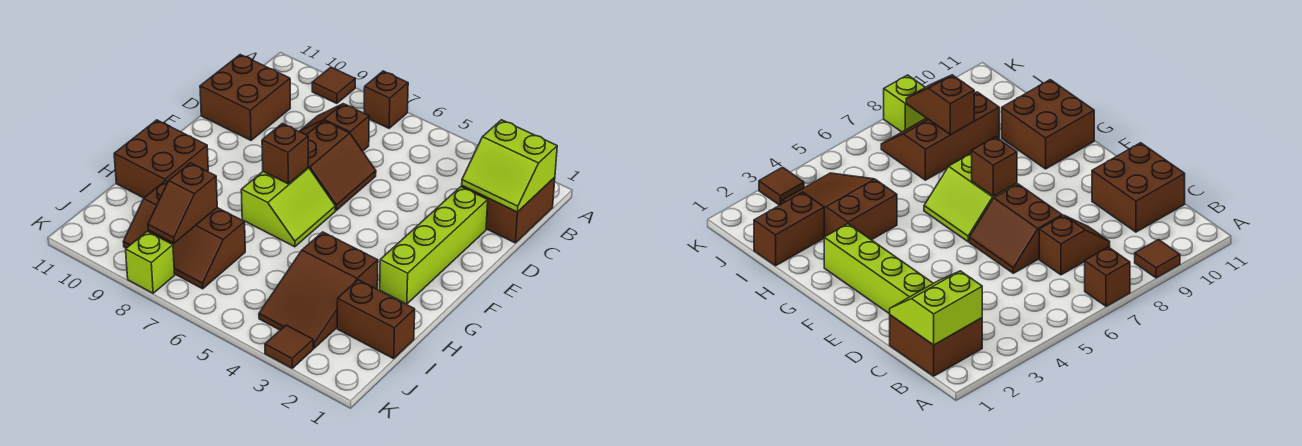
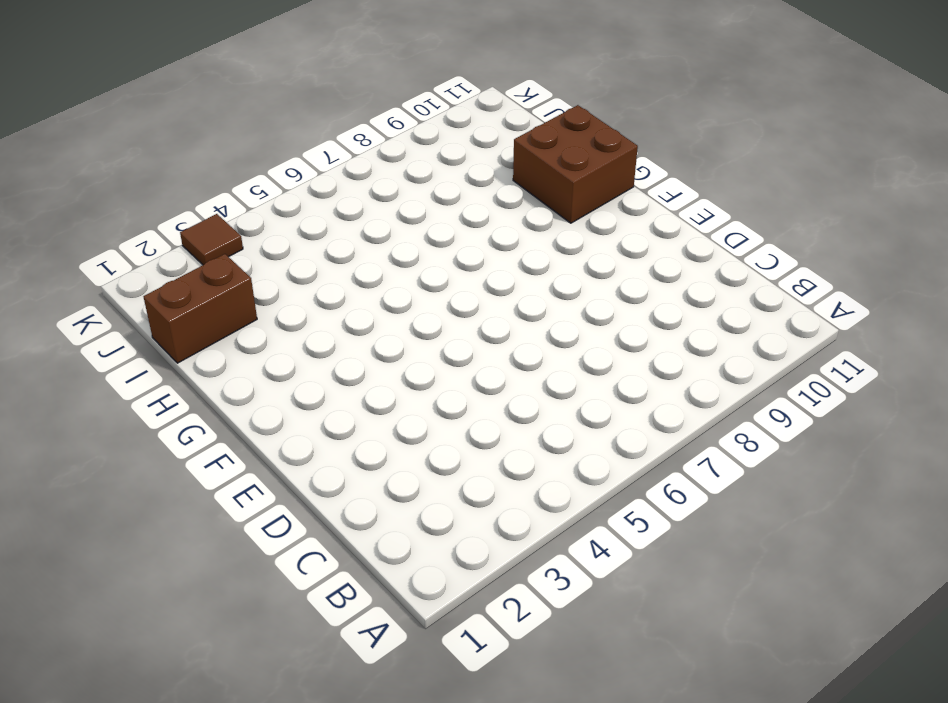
none -> brown 1x1 brick [364,71,408,128]
none -> brown 1x1 tile [312,67,355,104]
none -> brown 2x2 brick [462,177,555,243]

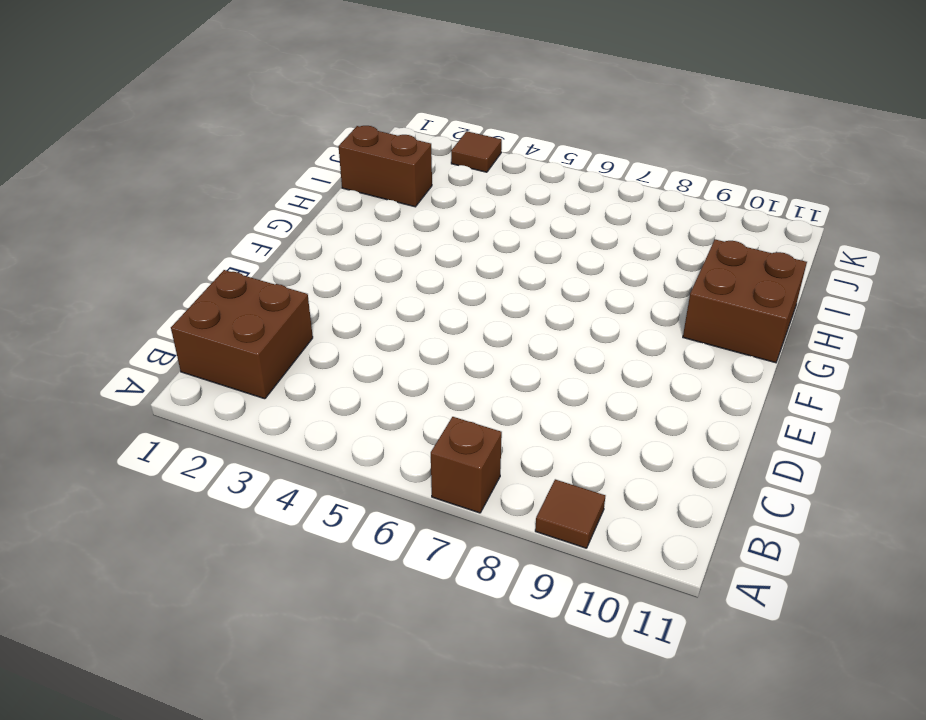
none -> brown 1x2 slope [299,104,369,151]
none -> brown 2x2 brick [200,55,290,140]
none -> lime 1x4 brick [380,187,488,304]

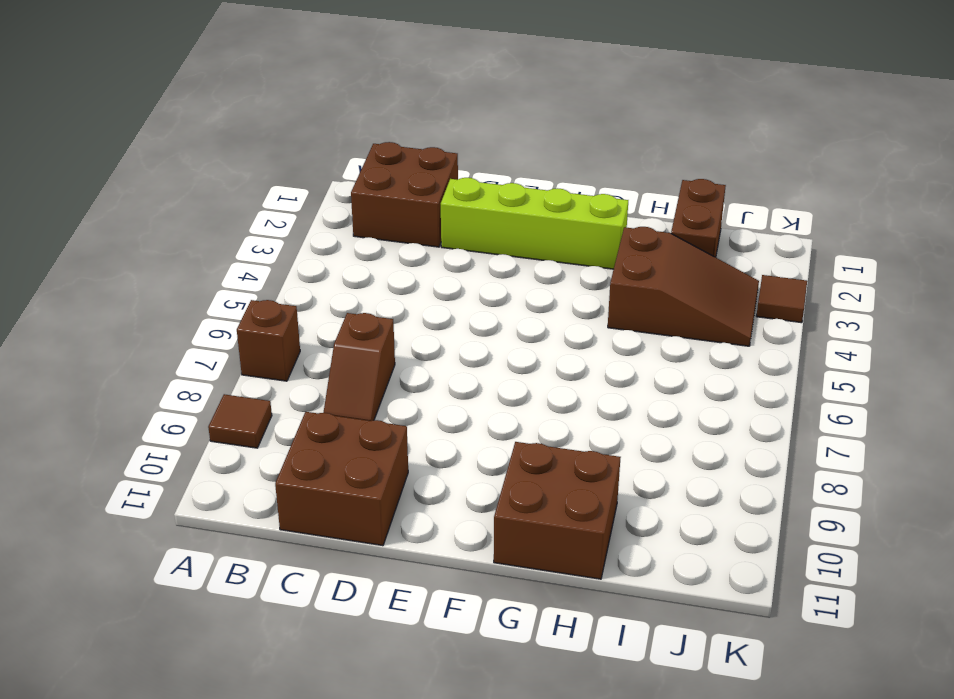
none -> brown 2x2 slope [307,121,376,210]
none -> lime 2x2 slope [241,168,336,247]
none -> brown 2x3 slope [123,181,245,289]

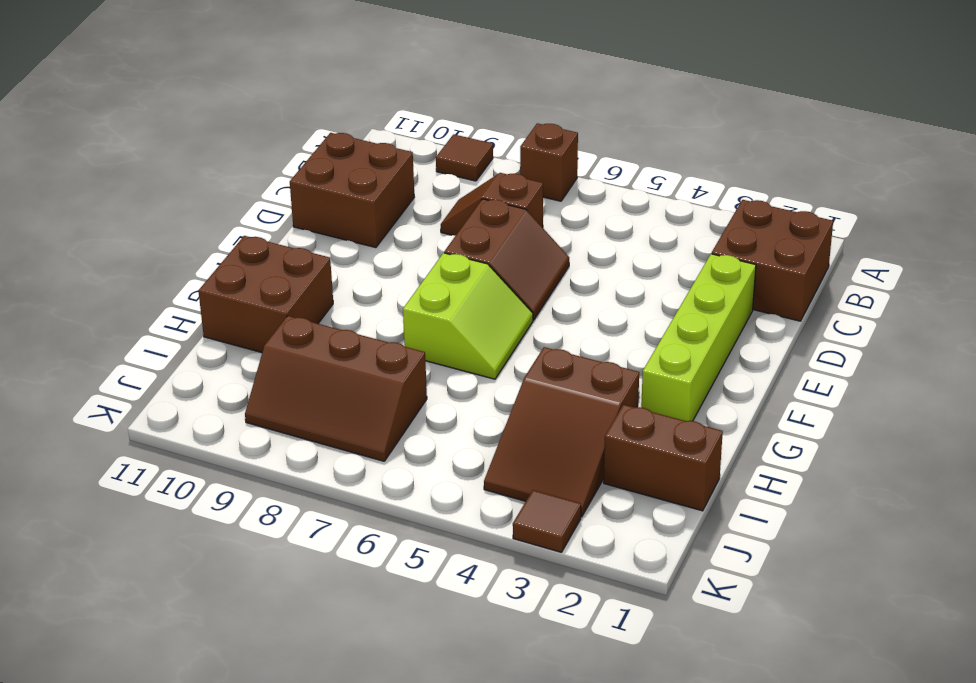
none -> lime 1x1 brick [126,231,175,293]
none -> lime 2x2 slope [462,120,557,212]
none -> brown 1x1 brick [262,123,308,184]

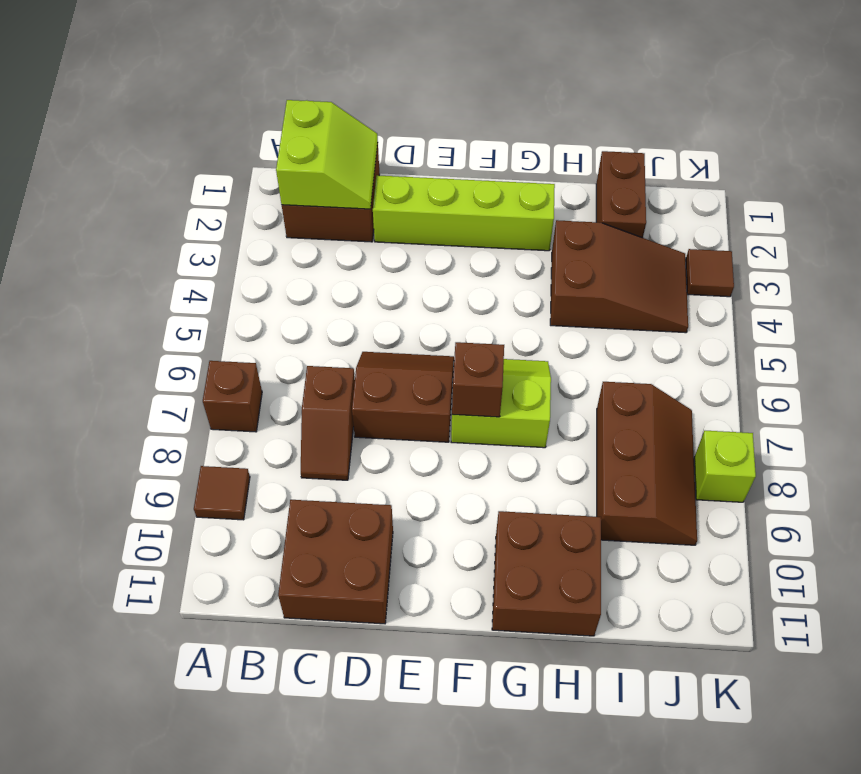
none -> brown 1x2 slope [148,163,217,243]

